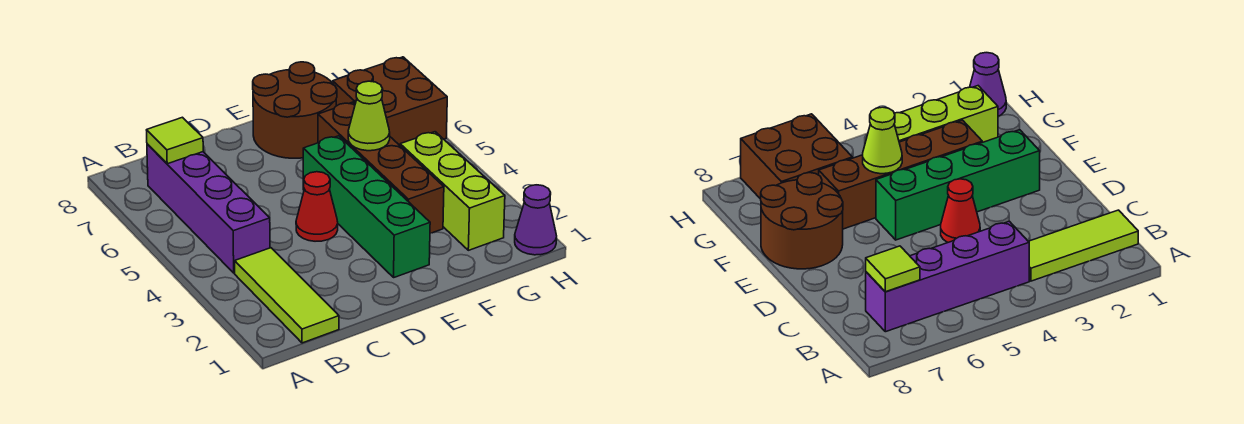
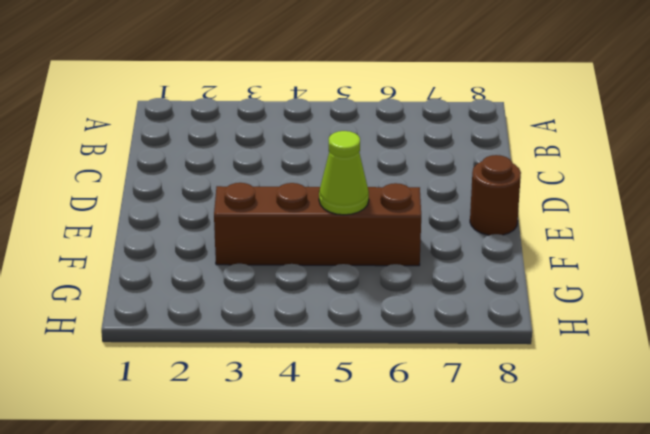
brown 1x1 round brick [470,155,521,235] -> brown 2x2 round brick [253,62,337,158]
none -> lime 1x3 tile [235,248,339,343]
none -> purple 1x4 brick [147,144,270,273]

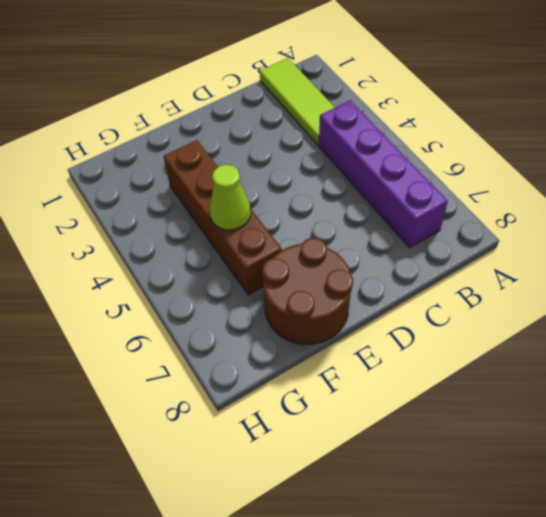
none -> red 1x1 cone [296,172,338,241]
none -> green 1x4 brick [303,136,430,277]

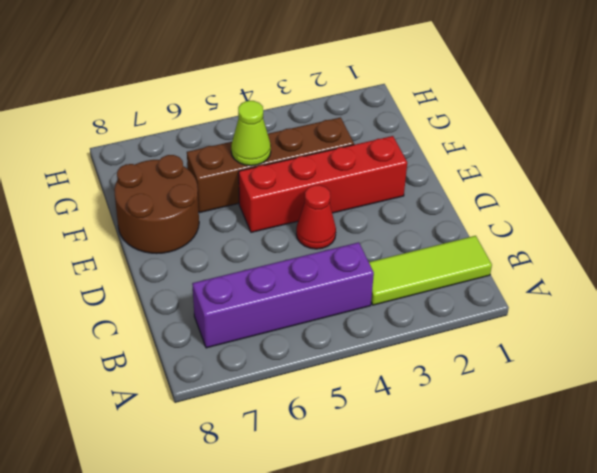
red 1x4 brick [239,136,407,232] -> green 1x4 brick [303,136,430,277]
none -> lime 1x3 brick [400,132,505,250]
none -> brown 2x2 brick [333,57,447,145]

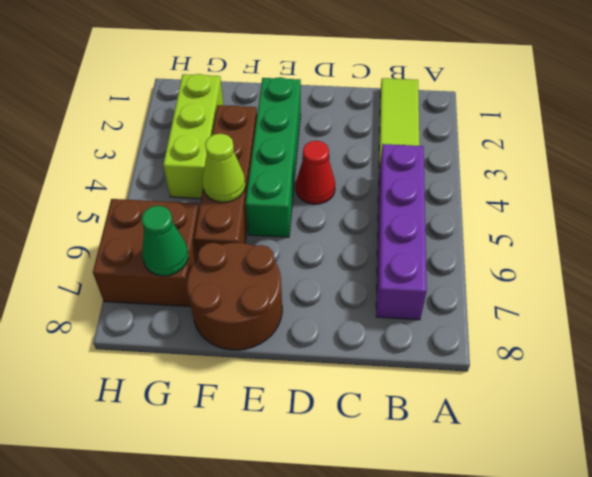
green 1x1 cone [142,206,188,276] -> none
none -> purple 1x1 cone [515,185,557,255]
none -> lime 1x1 tile [147,117,203,164]

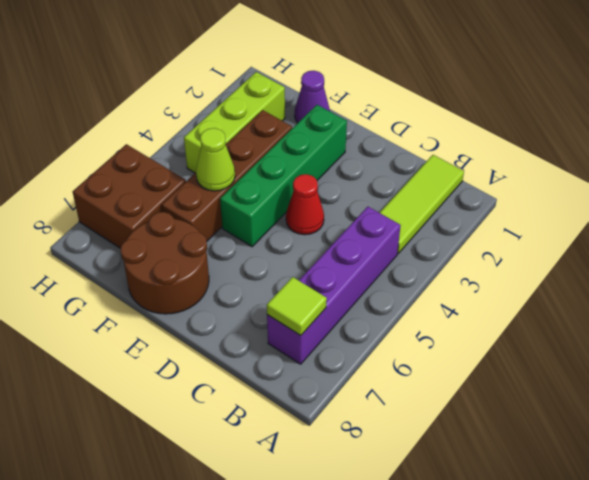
purple 1x1 cone [295,71,330,123] -> purple 1x1 cone moved to [515,185,557,255]

